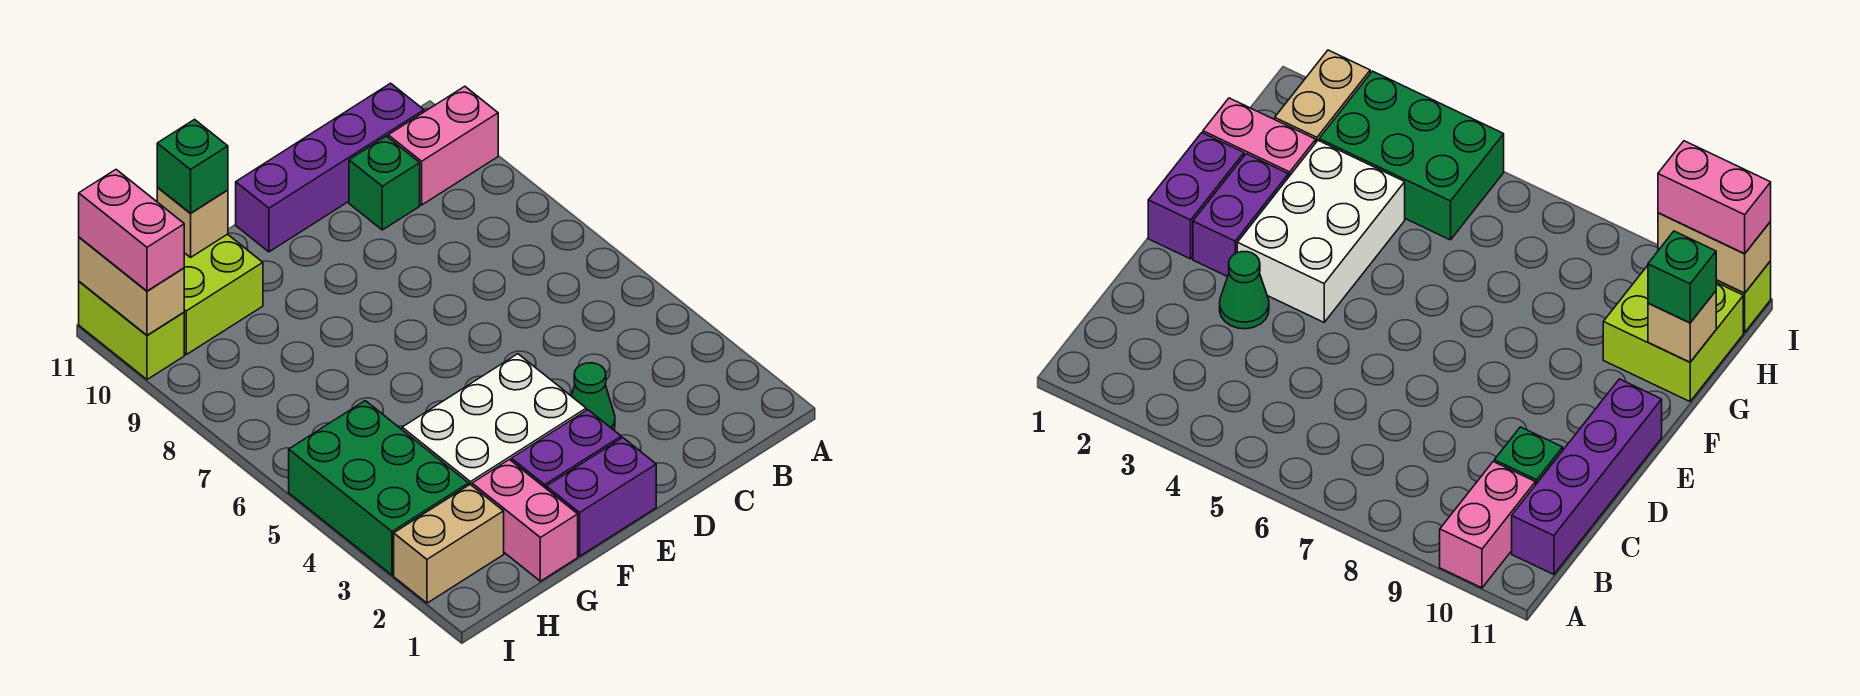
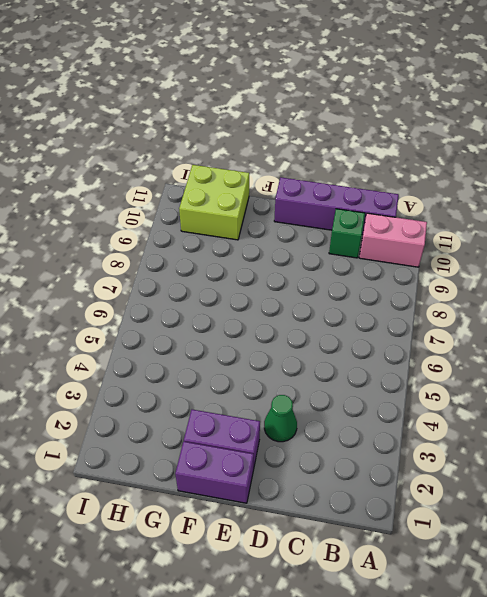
none -> white 2x3 brick [402,354,586,485]
none -> pink 1x2 brick [472,460,578,581]
none -> tan 1x2 brick [394,485,504,603]

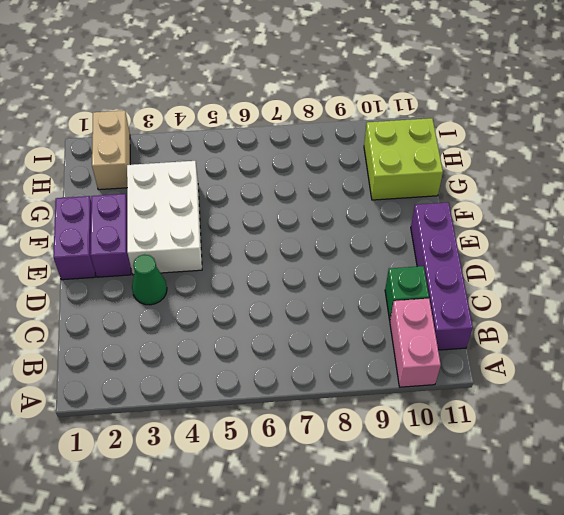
none -> pink 1x2 brick [472,460,578,581]
none -> green 2x3 brick [289,401,469,575]
none -> lime 1x2 brick [79,282,184,380]

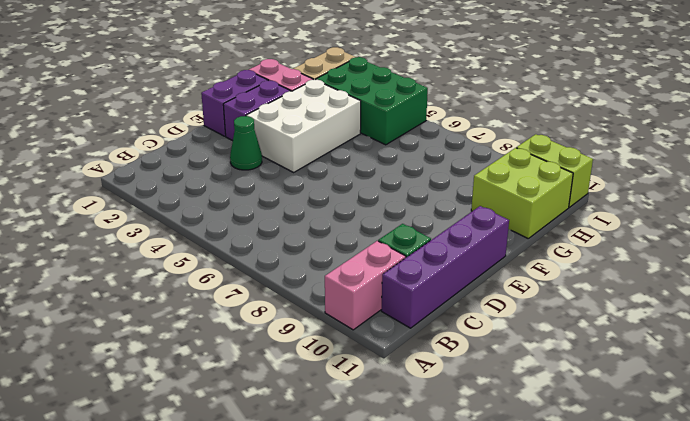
none -> tan 1x1 brick [157,187,228,257]
none -> tan 1x2 brick [79,237,184,335]
none -> green 1x1 brick [157,120,228,213]

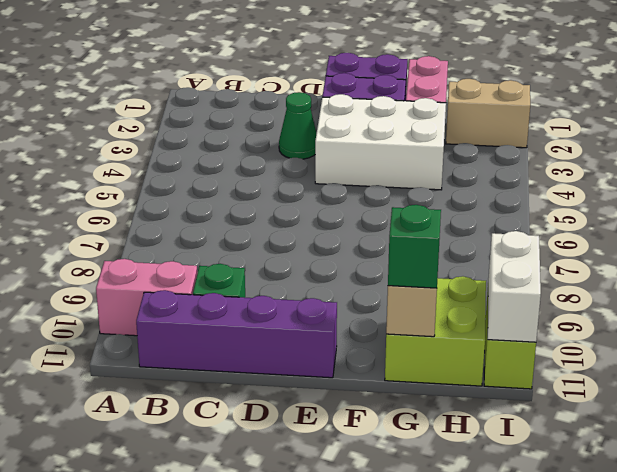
white 1x2 brick [488,231,541,342] -> tan 1x2 brick [79,237,184,335]
none -> green 2x3 brick [289,401,469,575]
none -> pink 1x2 brick [79,170,184,291]

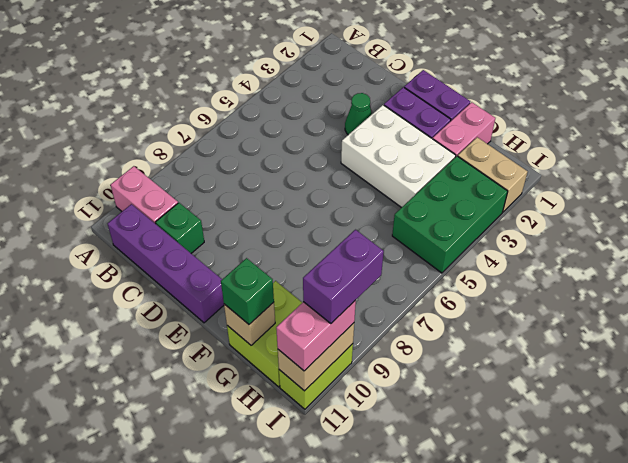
purple 1x2 brick [303,230,384,324] -> none

